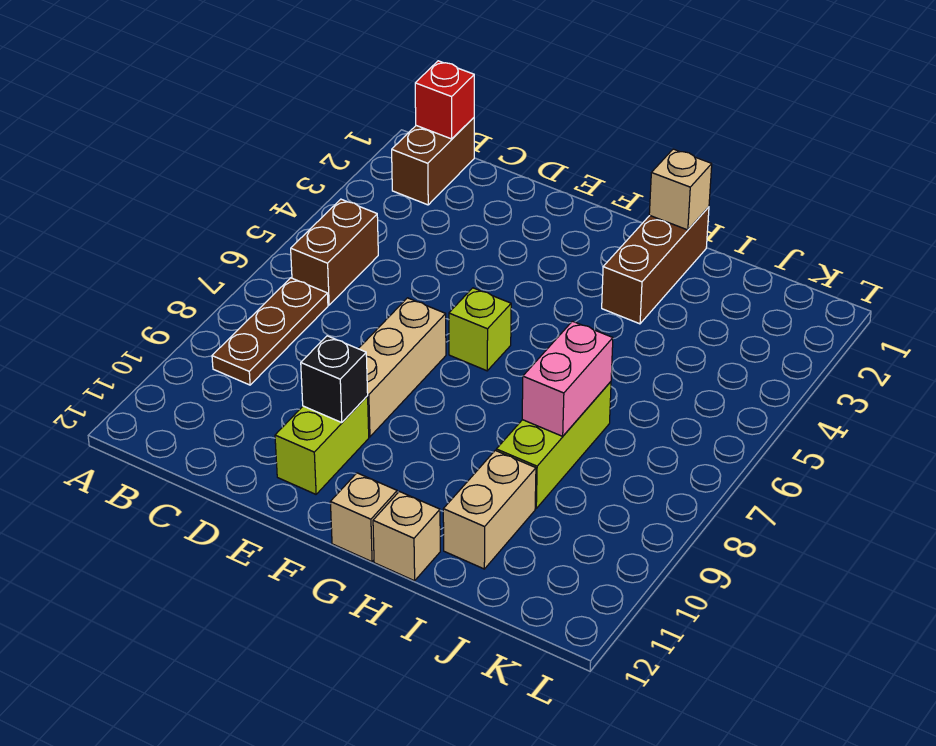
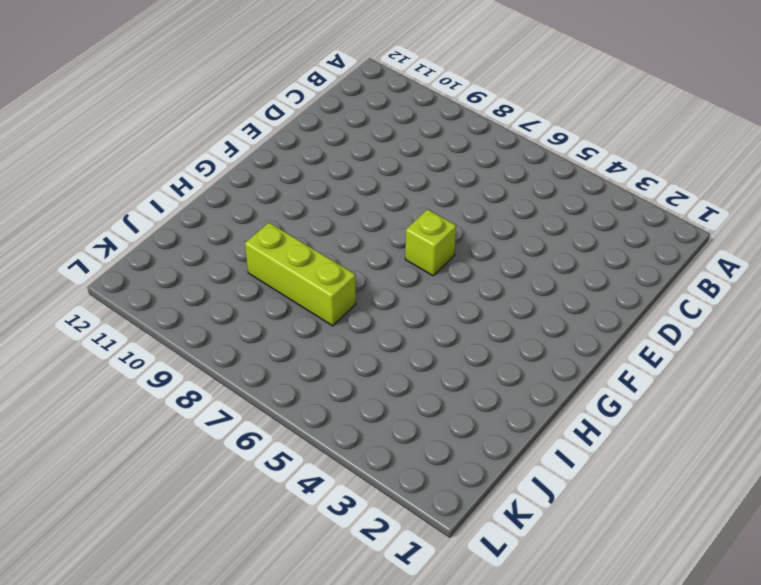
none -> brown 1x2 brick [392,118,474,205]
none -> brown 1x2 brick [291,199,378,305]
none -> brown 1x3 plate [212,278,328,385]

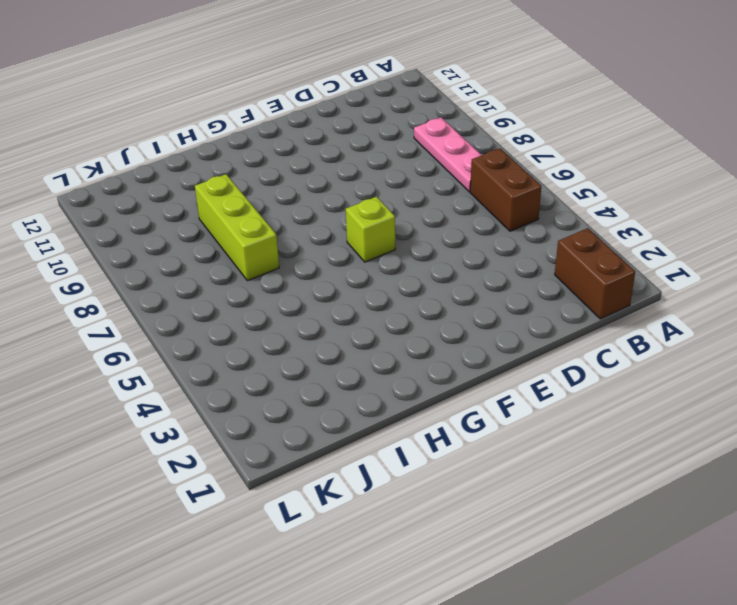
pink 1x3 plate [414,118,481,192] -> brown 1x3 plate [212,278,328,385]
none -> tan 1x3 brick [358,298,446,437]
none -> lime 1x2 brick [275,396,369,494]
none -> tan 1x1 brick [330,473,397,562]

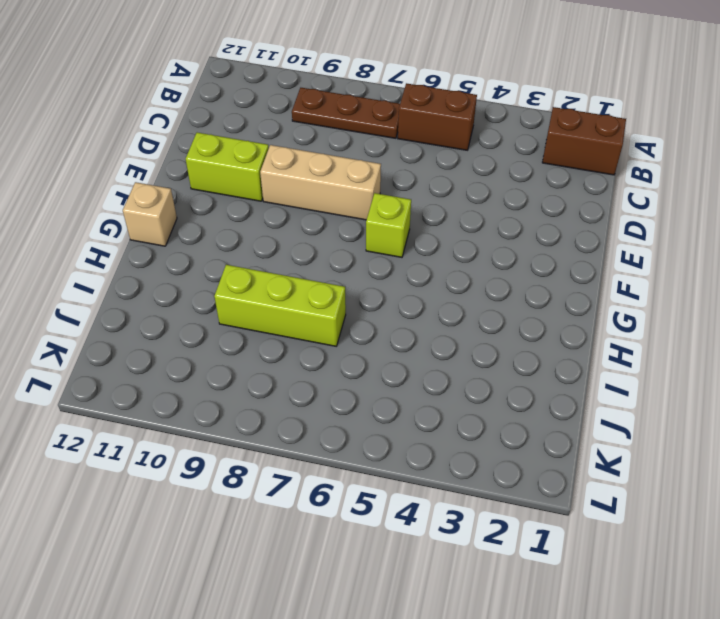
none -> brown 1x3 brick [602,207,709,324]
none -> tan 1x1 brick [373,491,440,581]
none -> tan 1x2 brick [443,451,536,569]

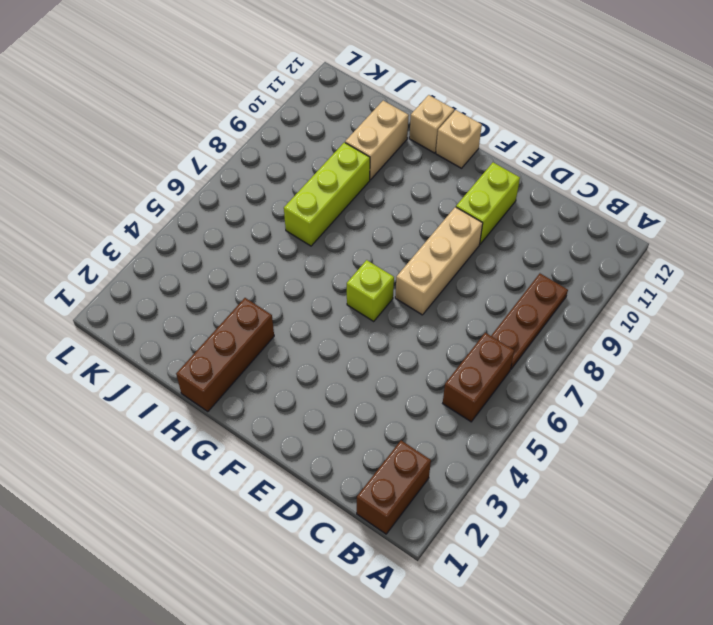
none -> red 1x1 brick [415,61,474,139]
none -> black 1x1 brick [301,336,368,423]
none -> tan 1x1 brick [649,149,712,230]

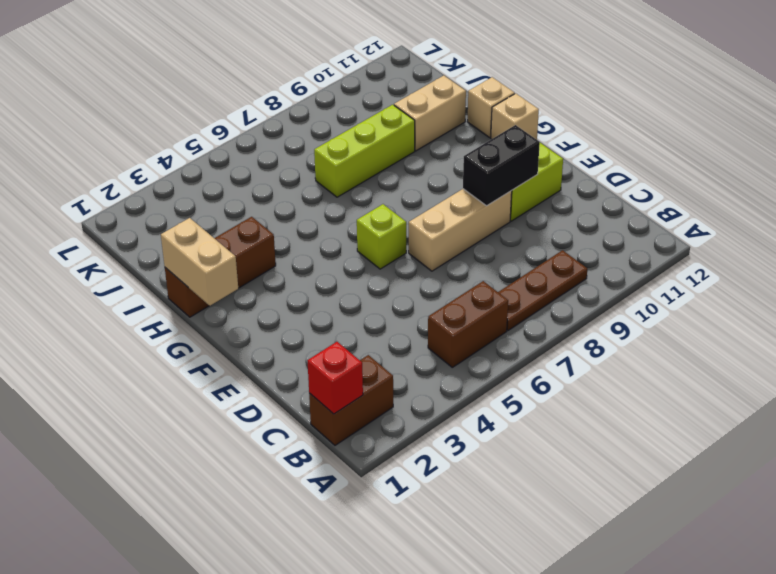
black 1x2 brick [463,125,540,206] -> black 1x1 brick [301,336,368,423]
tan 1x2 brick [161,218,238,306] -> tan 1x1 brick [649,149,712,230]
none -> pink 1x2 brick [522,321,613,436]

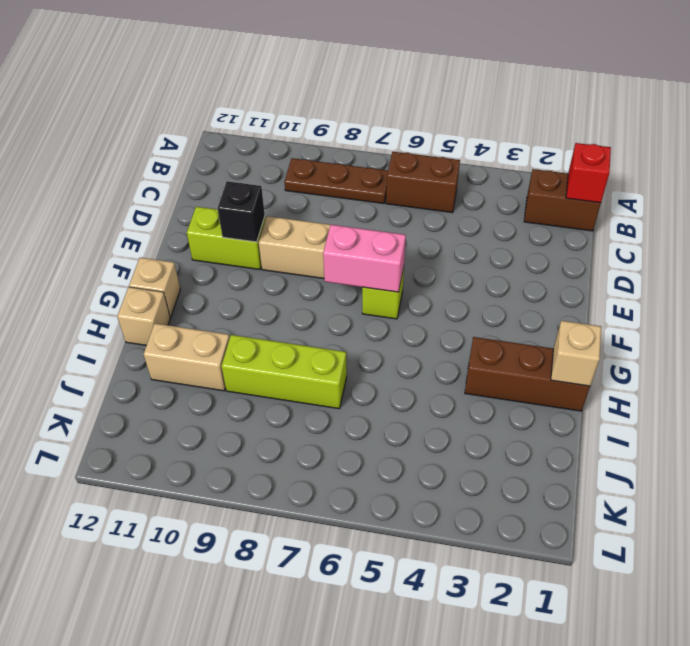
pink 1x2 brick [323,225,406,292] -> pink 1x2 brick moved to [522,321,613,436]

